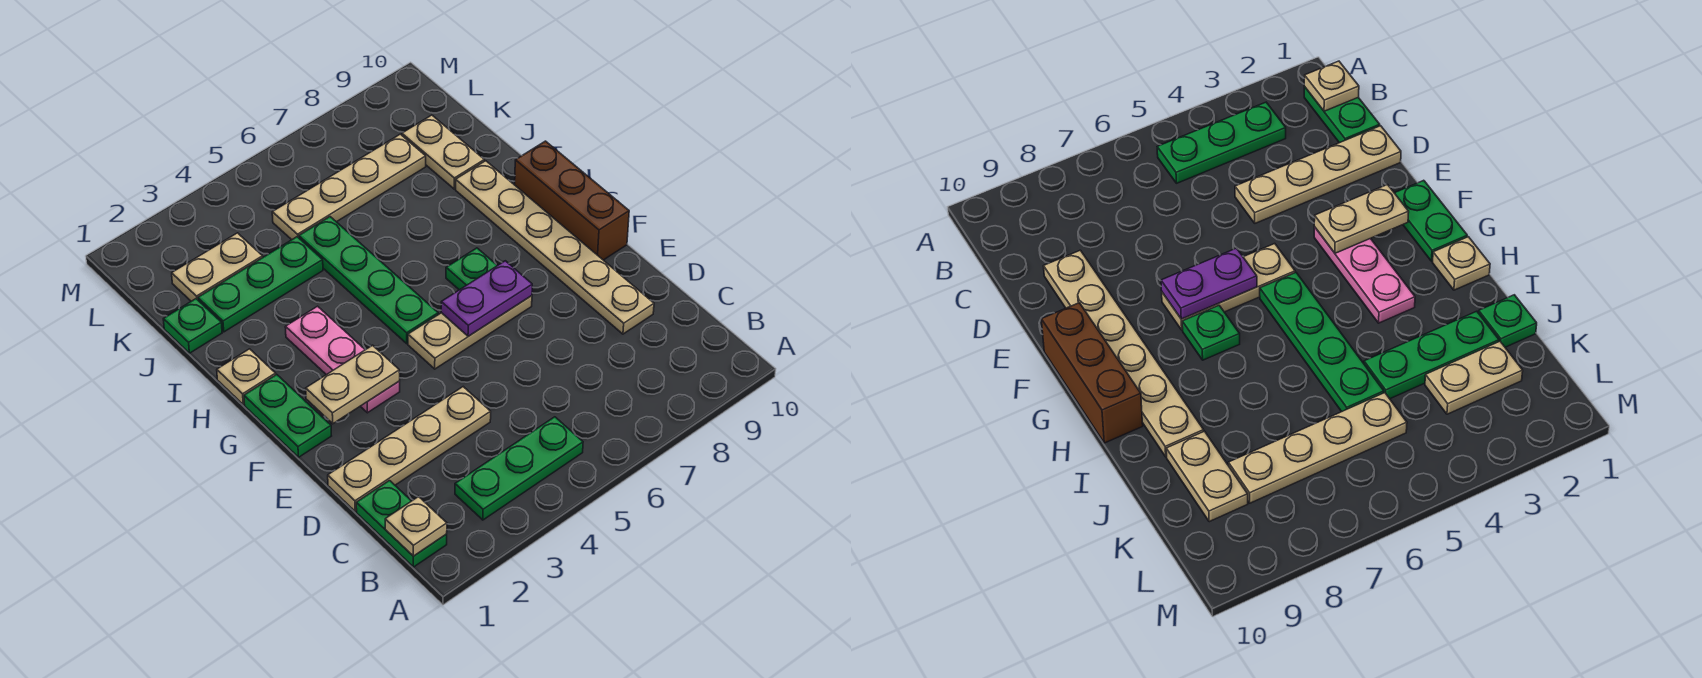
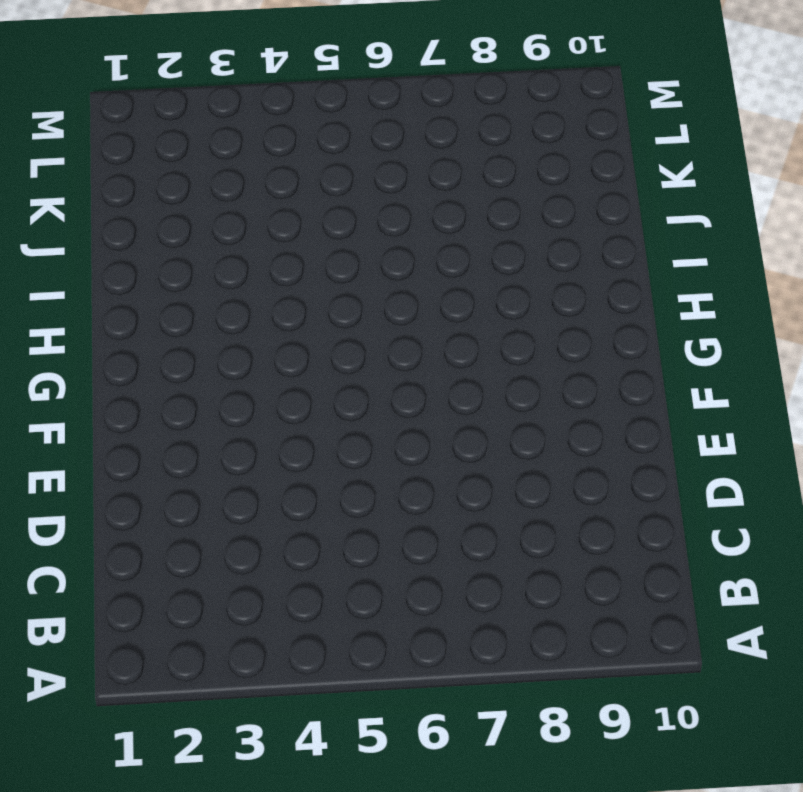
none -> green 1x2 plate [356,481,447,567]
none -> green 1x3 plate [455,417,583,520]
none -> tan 1x4 plate [328,387,491,511]

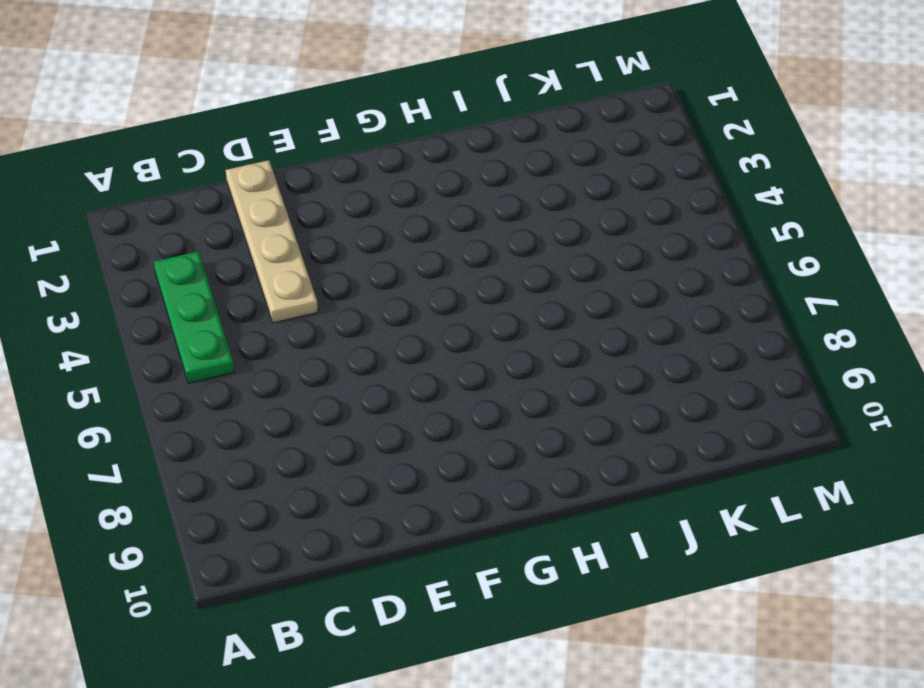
none -> green 1x2 plate [356,481,447,567]
none -> tan 1x6 plate [456,161,654,334]
none -> green 1x2 plate [244,375,331,457]

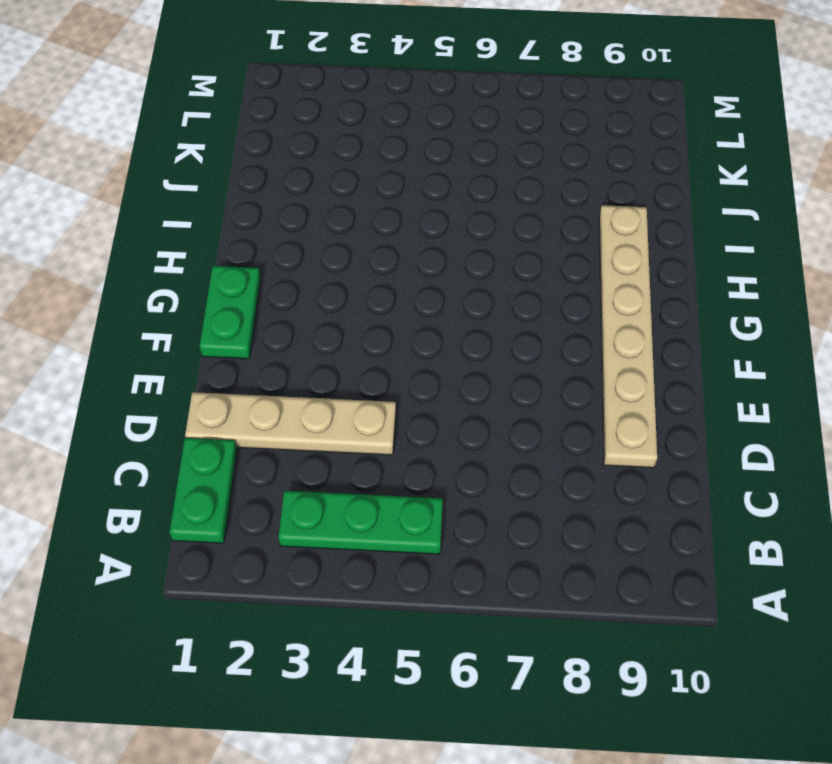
none -> pink 1x3 plate [285,306,400,413]
none -> tan 1x3 plate [408,296,532,369]
none -> brown 1x3 brick [515,141,629,260]

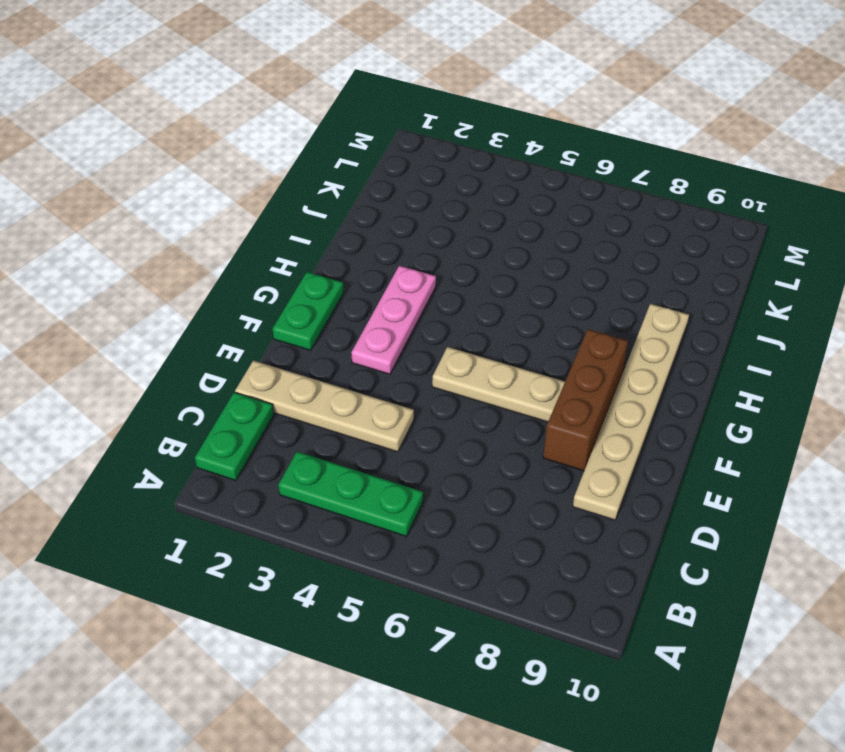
brown 1x3 brick [543,329,628,471] -> brown 1x3 brick moved to [515,141,629,260]
none -> green 1x4 plate [299,217,438,344]
none -> green 1x1 plate [446,248,497,290]
none -> tan 1x1 plate [217,349,276,405]

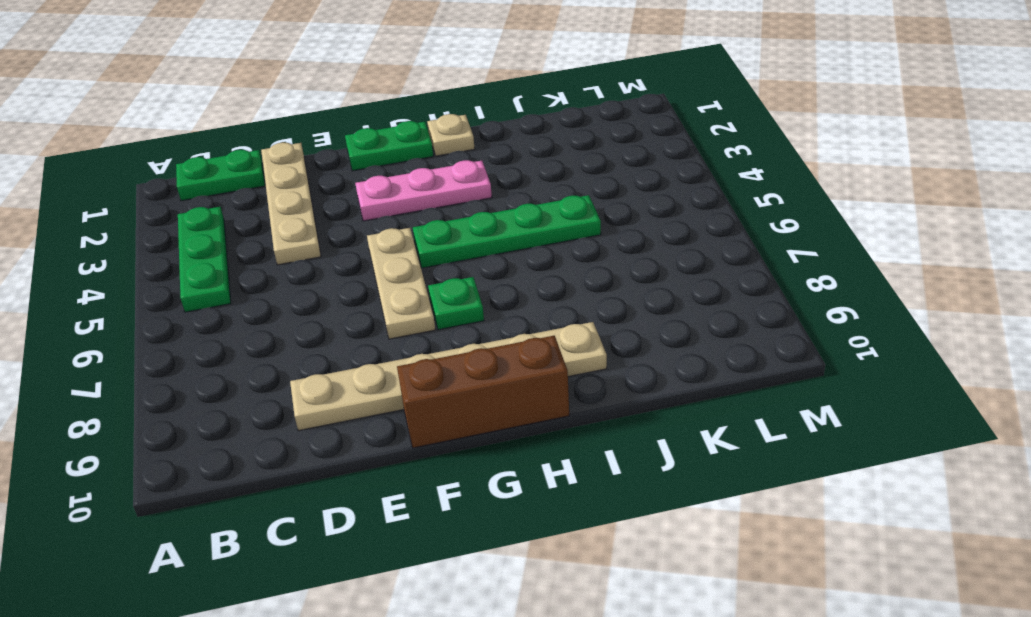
none -> green 1x1 plate [163,299,222,353]
none -> green 1x3 plate [198,237,323,332]
none -> tan 1x2 plate [402,115,484,189]

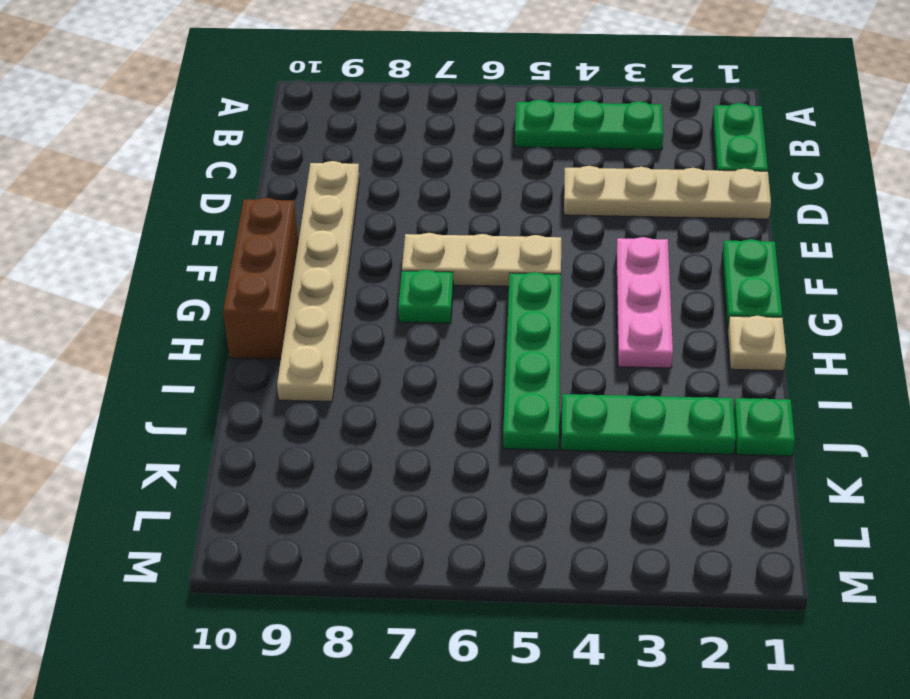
none -> tan 1x2 plate [402,115,484,189]
none -> tan 1x2 plate [172,233,263,301]
none -> tan 1x4 plate [272,134,426,240]

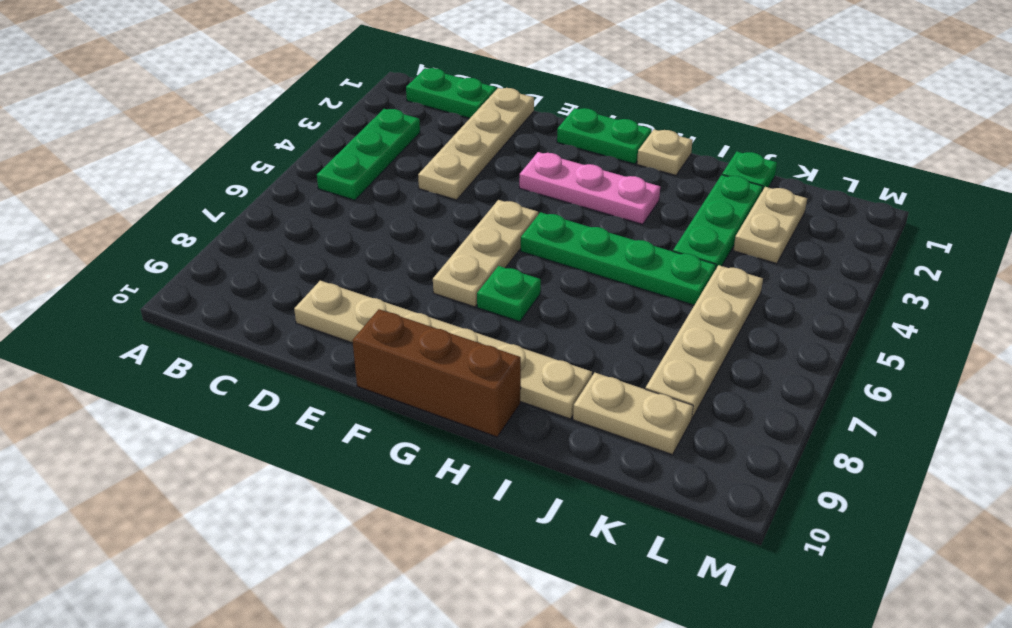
none -> tan 1x1 plate [385,497,447,556]
none -> tan 1x2 plate [306,345,400,424]
none -> purple 1x2 plate [441,261,532,336]

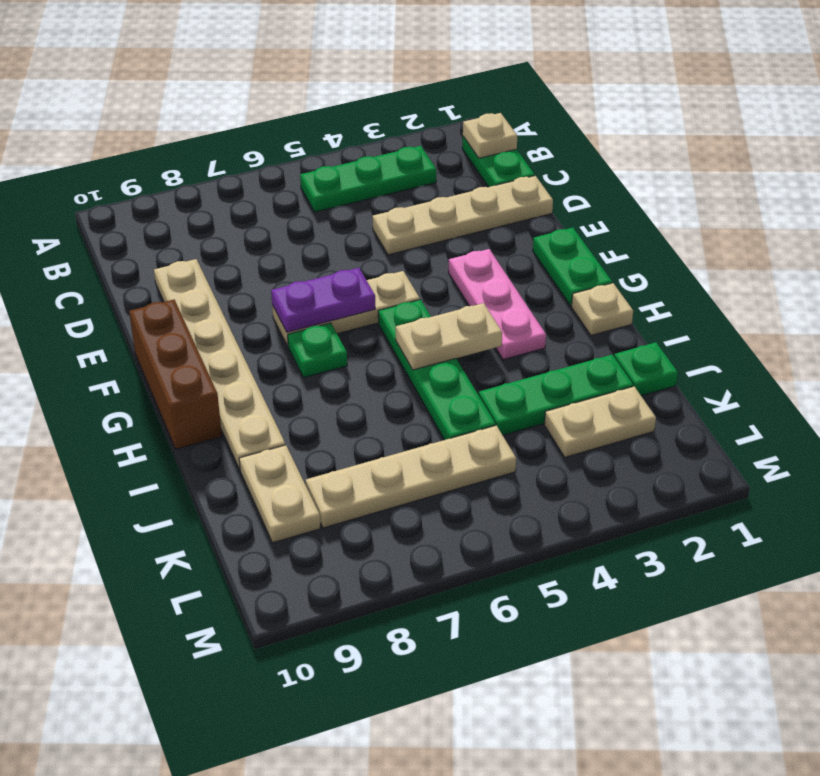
tan 1x2 plate [396,303,502,370] -> tan 1x2 plate moved to [306,345,400,424]

